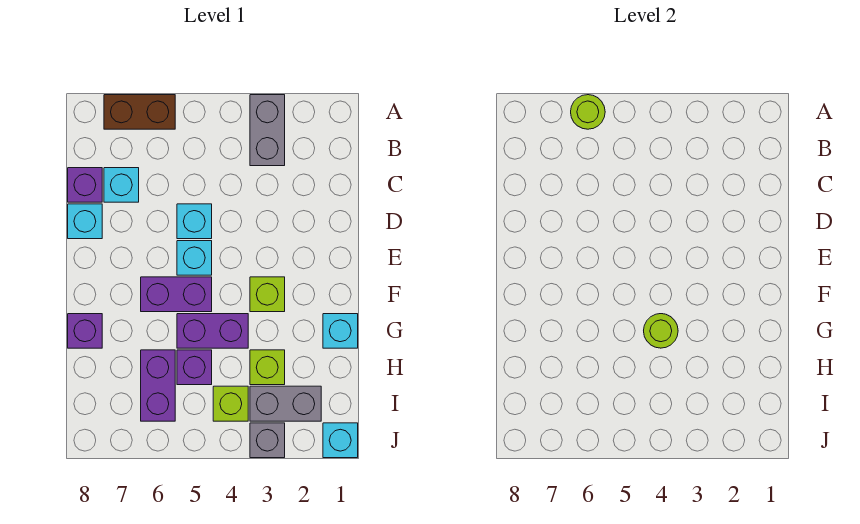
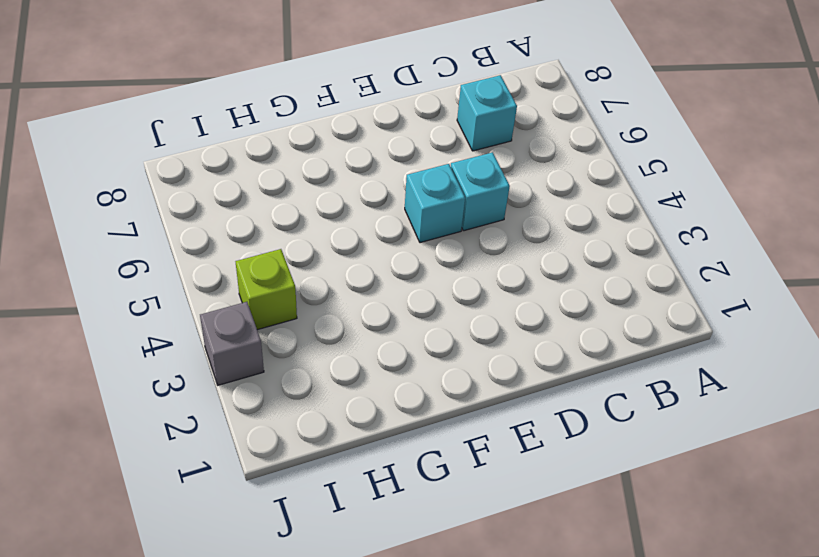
none -> grey 1x2 brick [250,95,285,166]
none -> brown 1x2 brick [104,95,175,129]
none -> purple 1x1 brick [68,168,102,202]

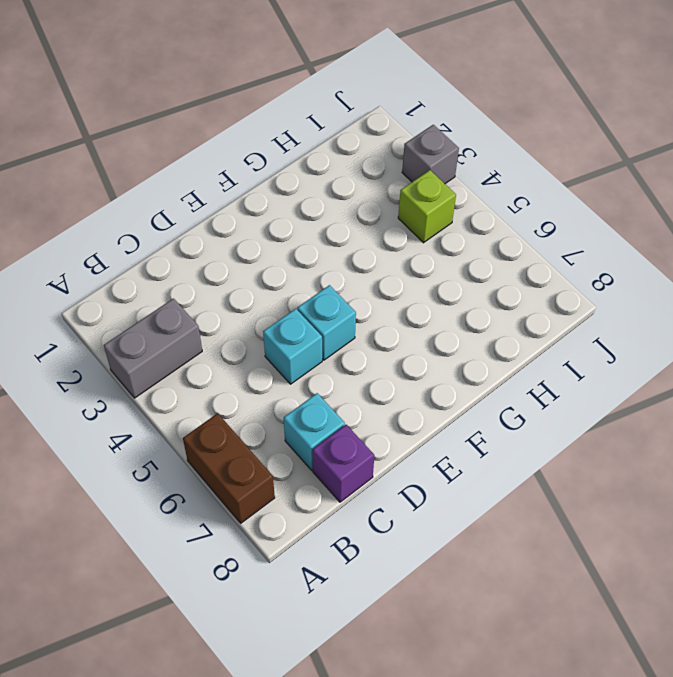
none -> cyan 1x1 brick [68,204,102,239]
none -> lime 1x1 brick [250,277,285,312]
none -> purple 1x2 brick [141,277,212,312]

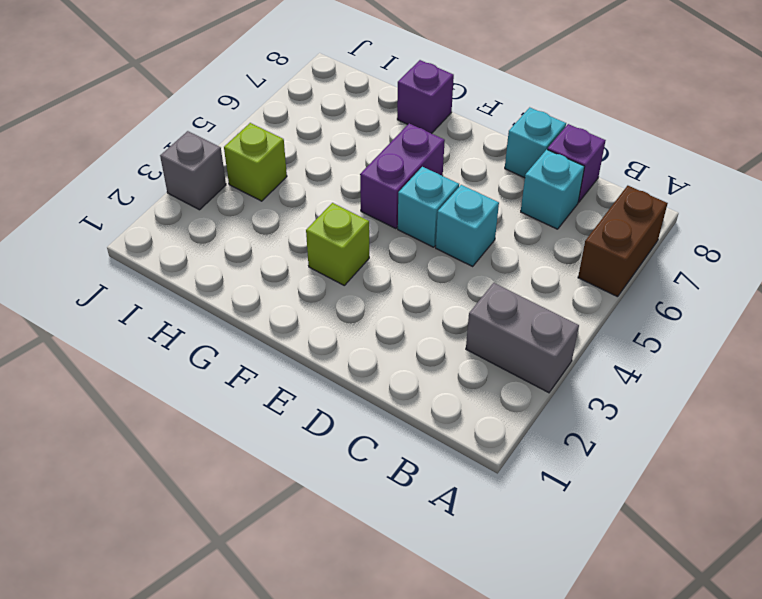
none -> cyan 1x1 brick [323,314,358,348]
none -> purple 1x2 brick [177,314,248,348]
none -> lime 1x1 brick [250,350,285,385]

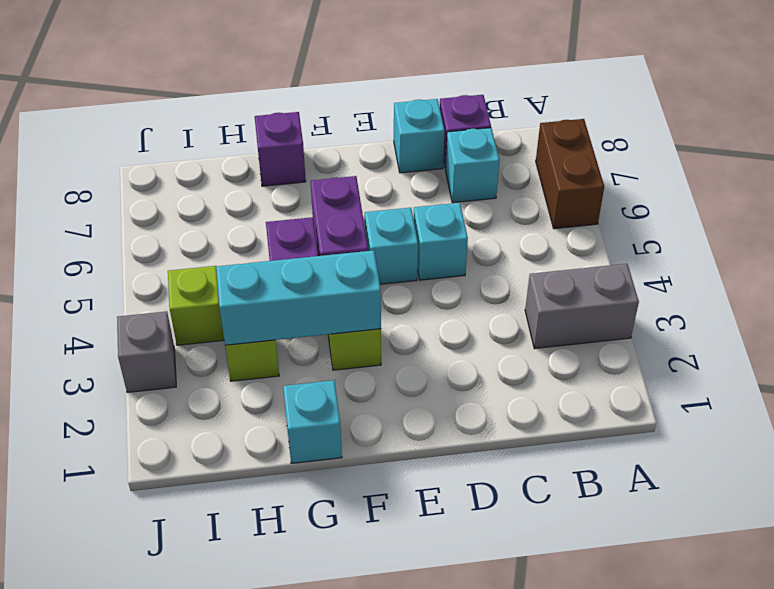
cyan 1x3 brick [216,250,381,345] -> none
none -> purple 1x1 brick [177,350,212,385]
none -> purple 1x2 brick [141,350,175,421]
none -> grey 1x2 brick [250,386,321,421]

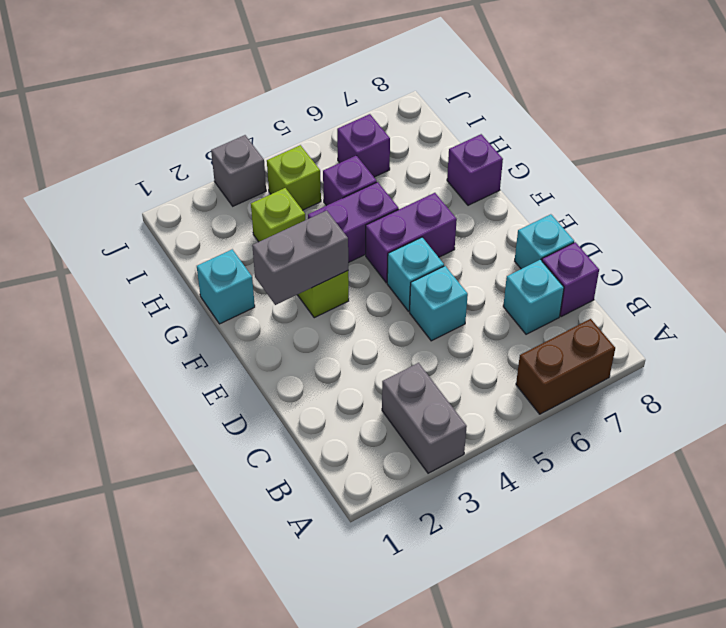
grey 1x2 brick [252,211,348,305] -> grey 1x2 brick moved to [250,386,321,421]
purple 1x1 brick [337,114,390,177] -> purple 1x2 brick [141,350,175,421]
none -> cyan 1x1 brick [323,423,358,458]
none -> lime 1x1 round brick [571,95,605,129]
none -> lime 1x1 round brick [644,314,678,348]

